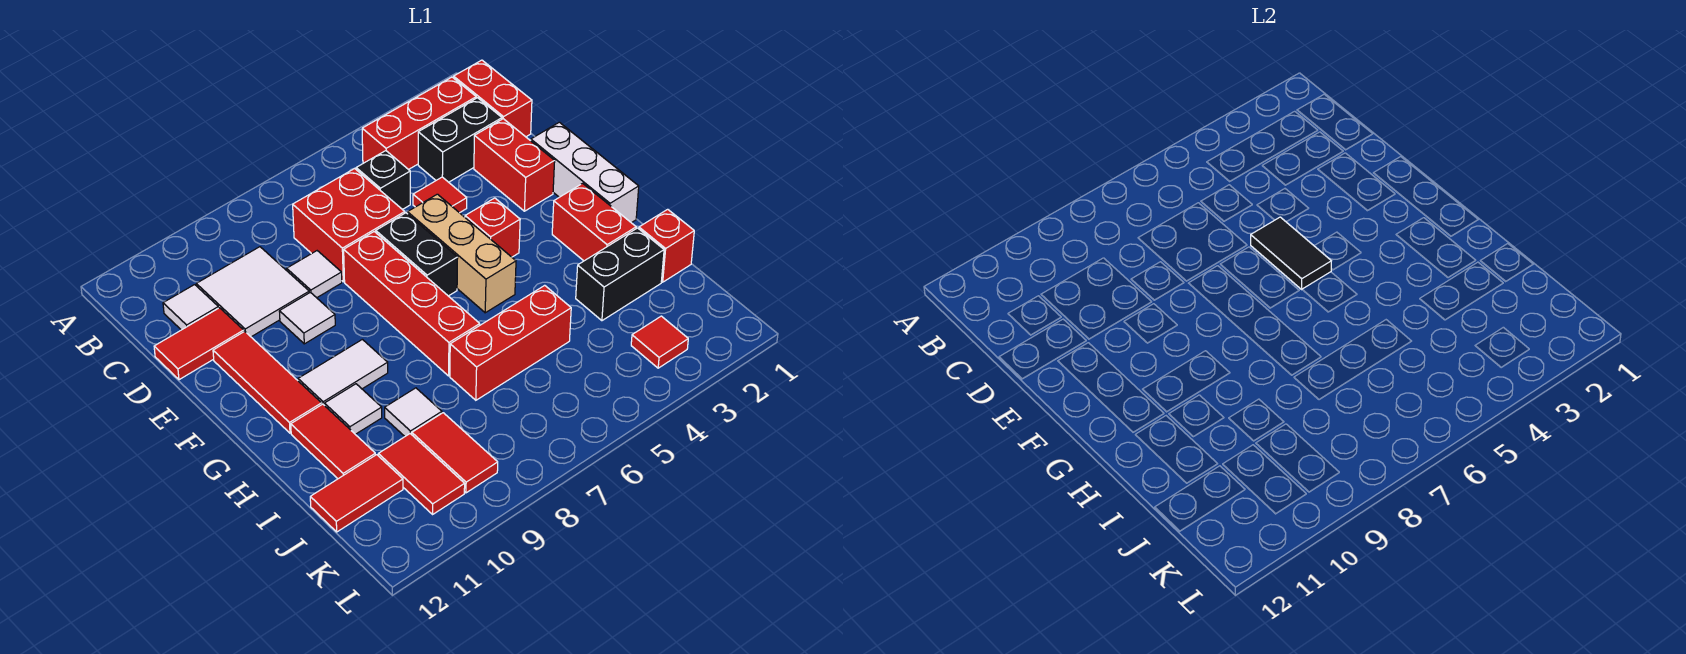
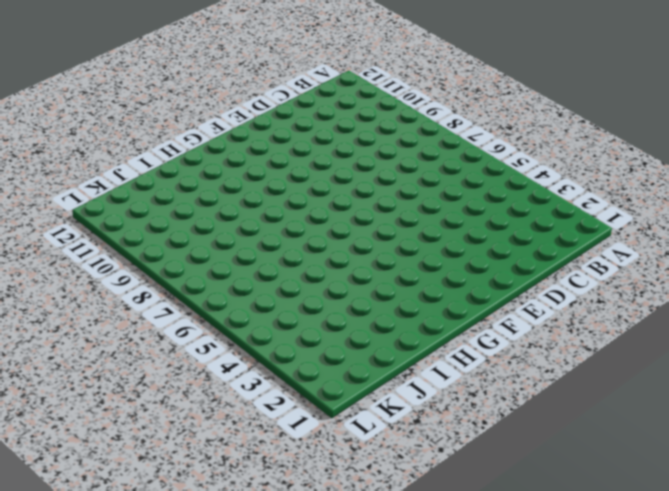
none -> red 1x2 brick [454,60,532,137]
none -> red 1x3 brick [362,77,476,170]
none -> black 1x2 brick [418,98,502,182]
none -> black 1x1 brick [356,151,410,210]

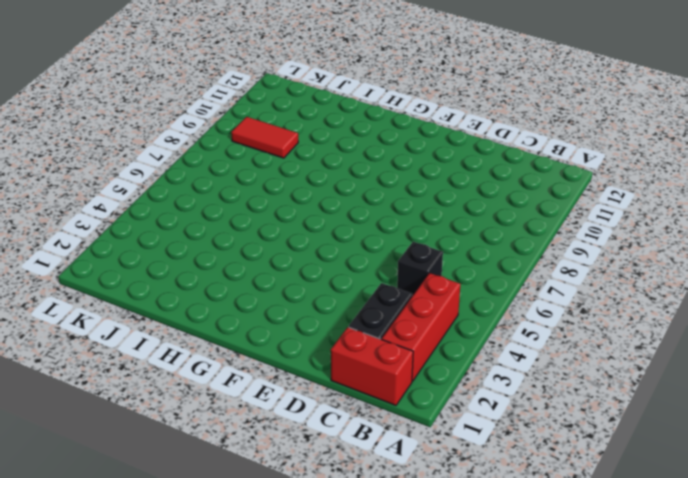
none -> red 2x2 brick [293,168,405,282]
none -> white 2x2 tile [196,247,309,337]
none -> white 1x1 tile [163,285,218,330]
none -> red 1x2 brick [474,119,555,211]

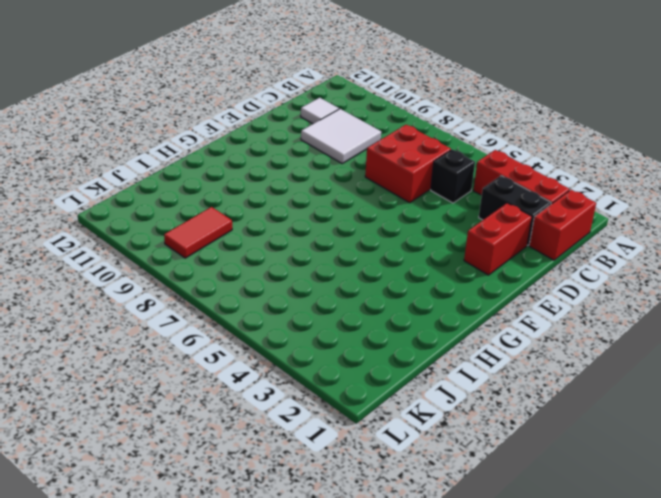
none -> red 1x1 tile [413,177,467,213]
none -> white 1x1 tile [287,251,342,298]
none -> red 1x2 tile [154,308,244,380]
none -> white 1x3 brick [531,122,639,223]

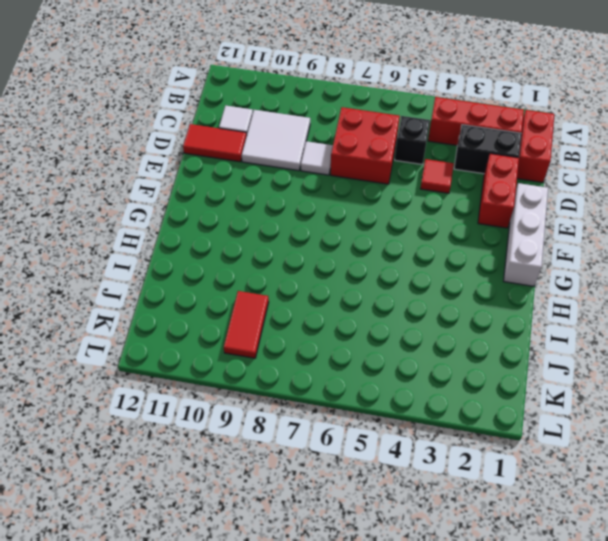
none -> tan 1x3 brick [408,194,516,313]
none -> black 1x2 brick [376,213,458,296]
none -> red 1x4 brick [344,232,480,376]
none -> white 1x1 tile [279,292,335,344]

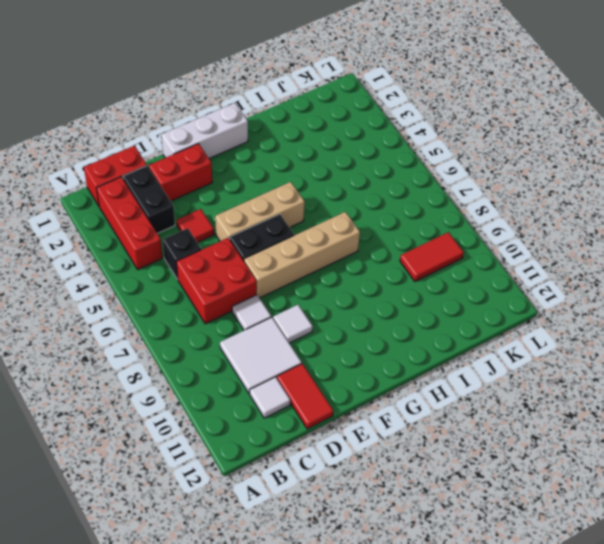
tan 1x4 brick [244,212,360,298] -> red 1x4 brick [344,232,480,376]
none -> red 1x3 tile [213,331,322,433]
none -> red 1x1 brick [465,198,520,257]
none -> red 1x2 brick [552,183,636,261]
none -> white 1x2 tile [298,339,388,406]

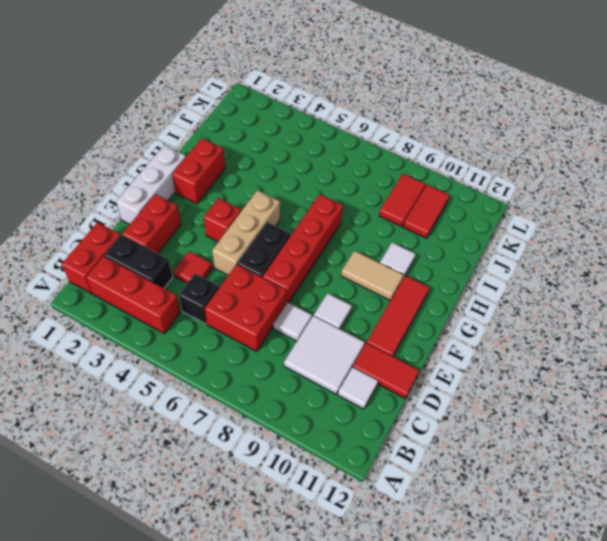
tan 1x2 tile [341,251,404,301] -> white 1x2 tile [298,339,388,406]
none -> red 1x2 tile [291,404,375,479]
none -> red 1x1 brick [639,209,694,282]
none -> black 1x2 brick [576,228,664,321]
none -> red 1x3 brick [450,285,571,400]

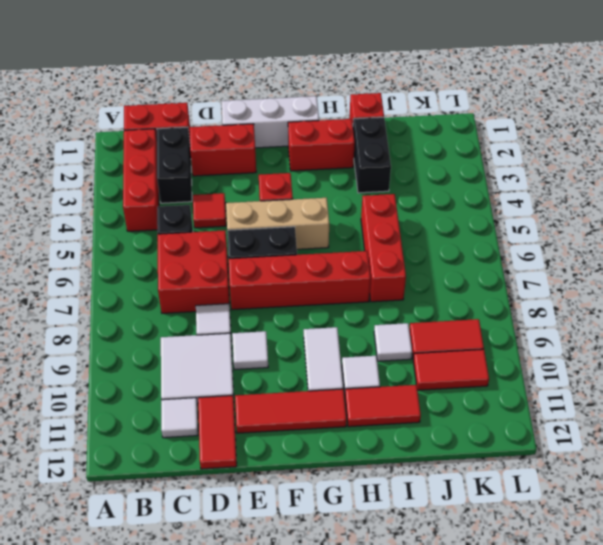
none -> red 1x2 tile [310,455,403,532]
none -> red 1x1 tile [631,316,688,368]
none -> black 1x2 tile [1251,217,1331,289]

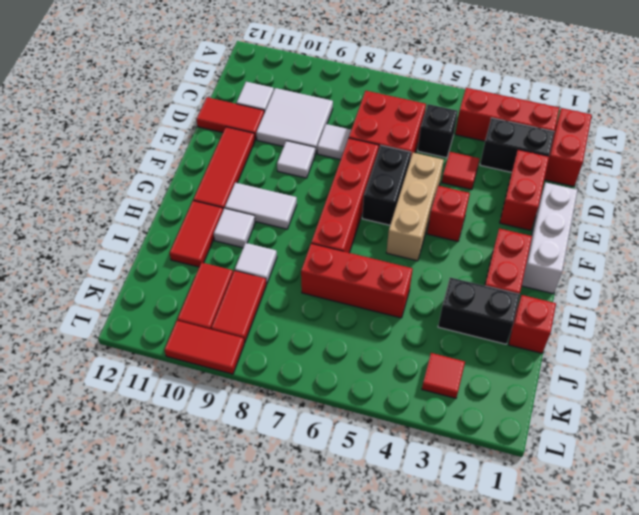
red 1x2 tile [164,321,244,374] -> red 1x2 tile moved to [310,455,403,532]
none -> black 1x2 tile [1251,217,1331,289]

